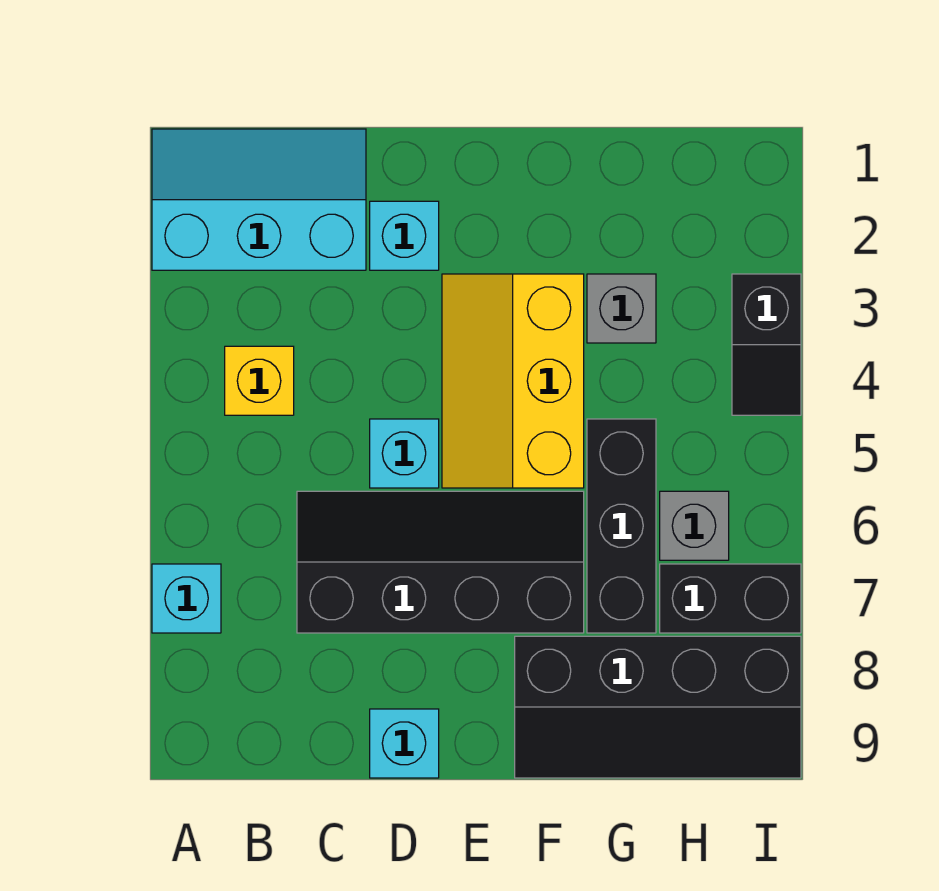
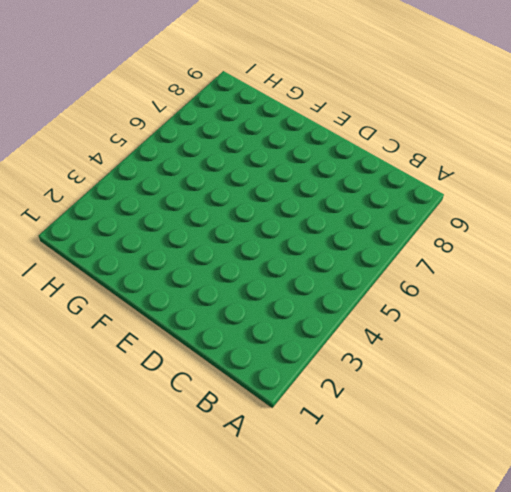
none -> cyan 2x3 slope [152,129,366,270]
none -> cyan 1x1 brick [152,564,221,633]
none -> yellow 1x1 brick [225,346,294,415]

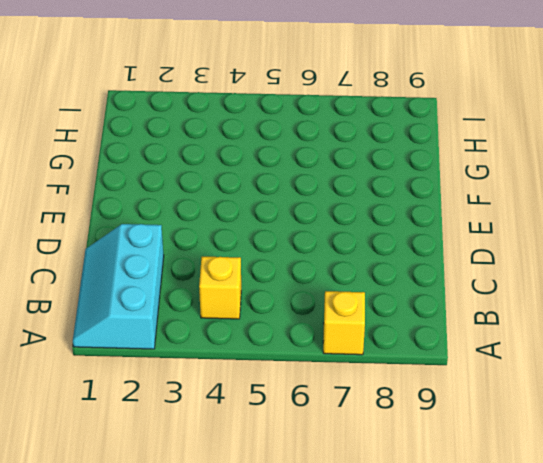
yellow 1x1 brick [323,291,365,355] -> cyan 1x1 brick [152,564,221,633]
none -> black 2x4 slope [297,491,584,633]
none -> cyan 1x1 brick [370,201,439,270]
none -> cyan 1x1 brick [370,419,439,488]

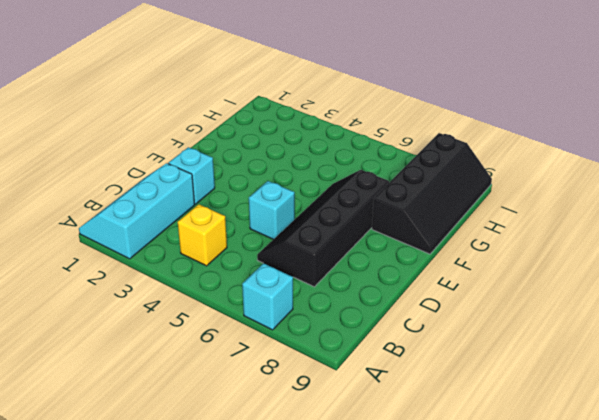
none -> cyan 1x1 brick [370,709,439,778]
none -> yellow 2x3 slope [442,274,584,488]
none -> grey 1x1 brick [587,274,656,343]

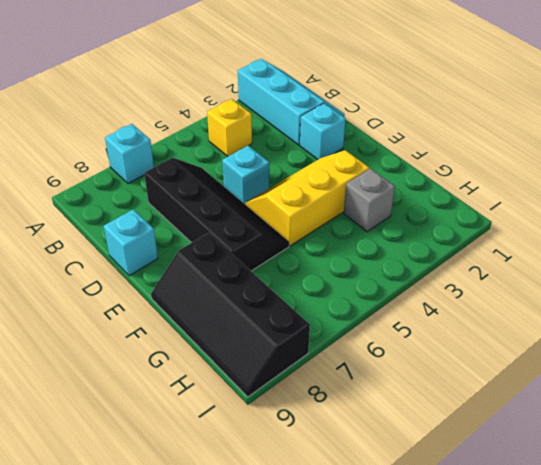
none -> black 1x3 brick [587,419,656,633]
none -> grey 1x1 brick [660,491,729,560]
none -> black 1x2 brick [660,564,801,633]

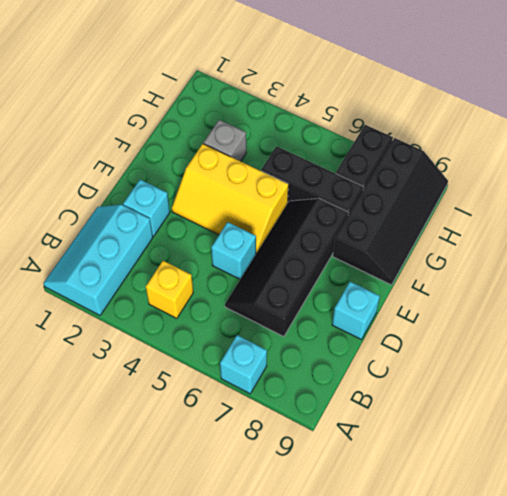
none -> grey 1x1 brick [660,491,729,560]
none -> black 1x2 slope [732,274,801,415]

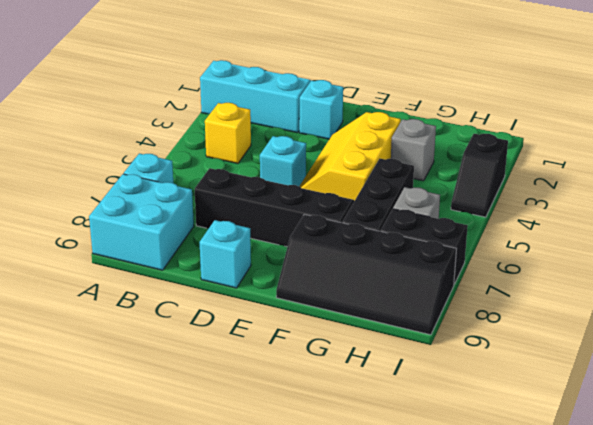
cyan 2x2 brick [89,174,194,270] -> none

